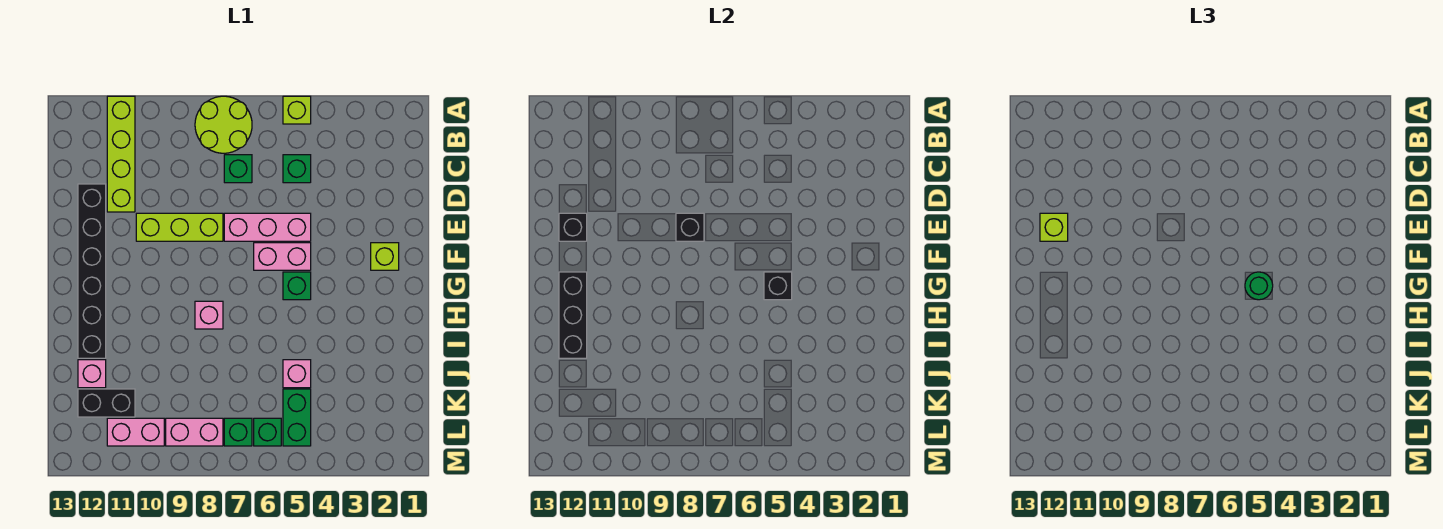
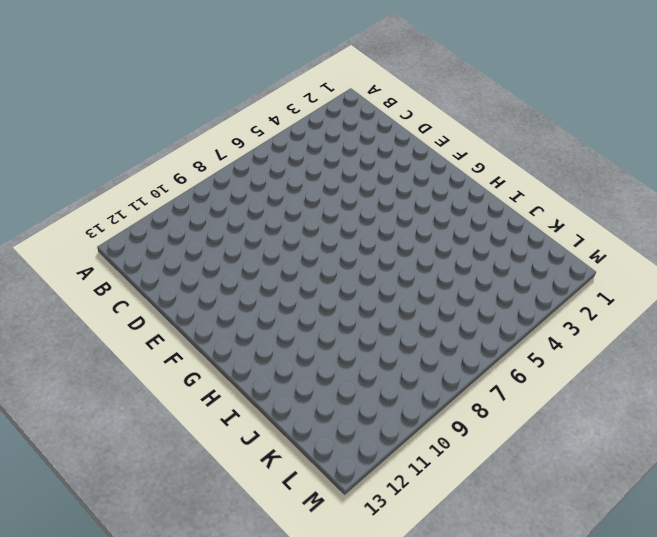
none -> lime 1x1 brick [283,96,311,124]
none -> lime 2x2 round brick [195,96,252,153]
none -> lime 1x4 brick [107,96,135,212]

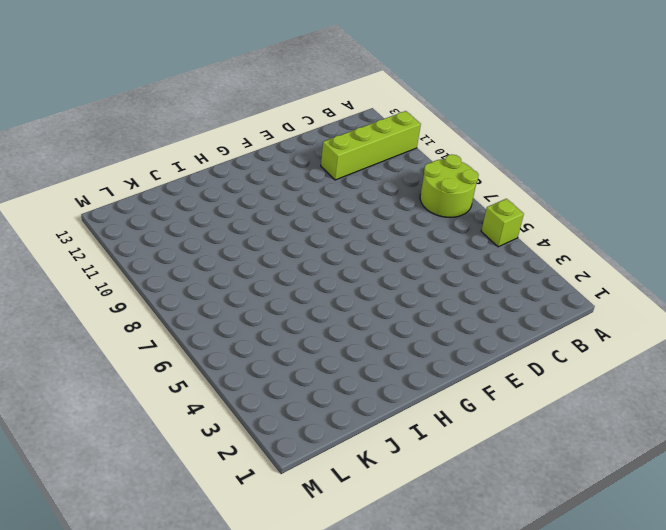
none -> green 1x1 brick [283,155,311,183]
none -> green 1x1 brick [224,155,252,183]
none -> black 1x6 brick [78,184,106,358]

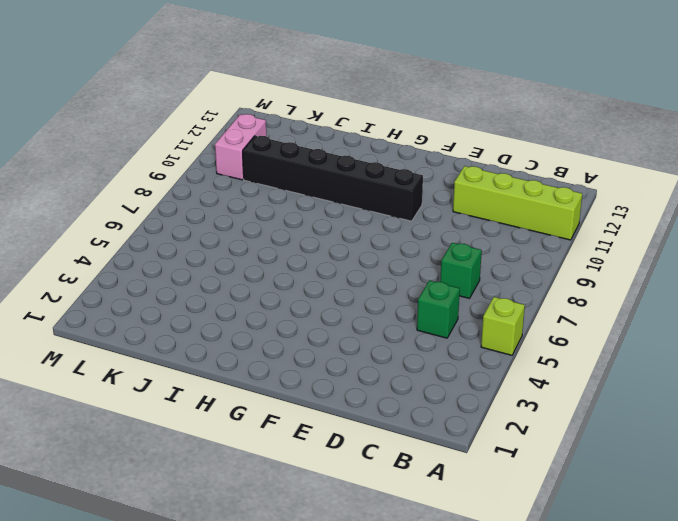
black 1x6 brick [243,136,423,221] -> black 1x6 brick moved to [78,184,106,358]
none -> lime 2x2 round brick [195,96,252,153]
none -> pink 1x3 brick [224,213,311,241]
none -> lime 1x3 brick [136,213,223,241]

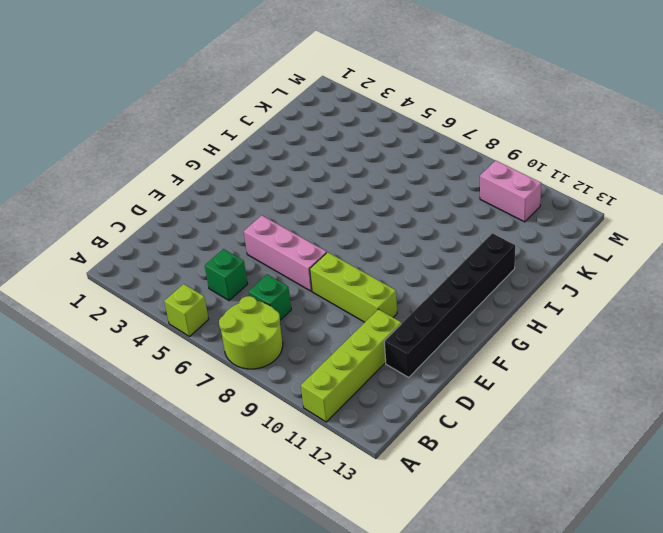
none -> lime 1x1 brick [371,243,399,270]
none -> pink 1x2 brick [254,243,311,270]
none -> green 1x1 brick [283,272,311,300]

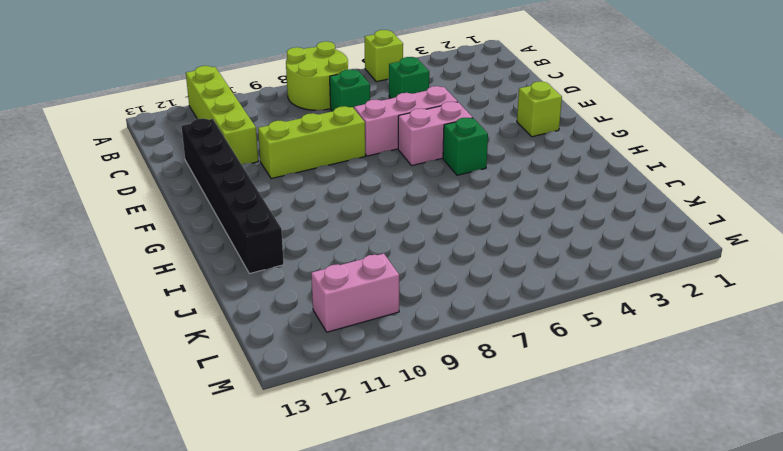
none -> pink 1x1 brick [195,301,223,329]
none -> pink 1x1 brick [283,360,311,388]
none -> pink 1x1 brick [78,360,106,388]

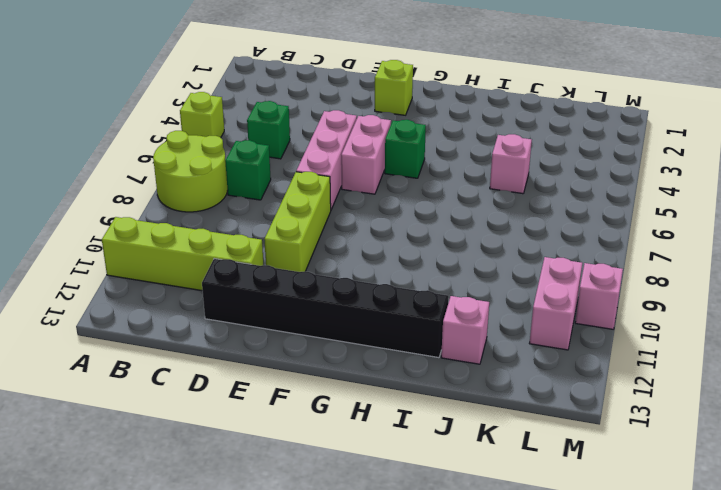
pink 1x1 brick [575,263,623,329] -> pink 1x1 brick moved to [195,301,223,329]
none -> green 1x2 brick [283,389,311,446]
none -> black 1x2 brick [78,389,135,417]
none -> green 1x1 brick [254,418,281,446]

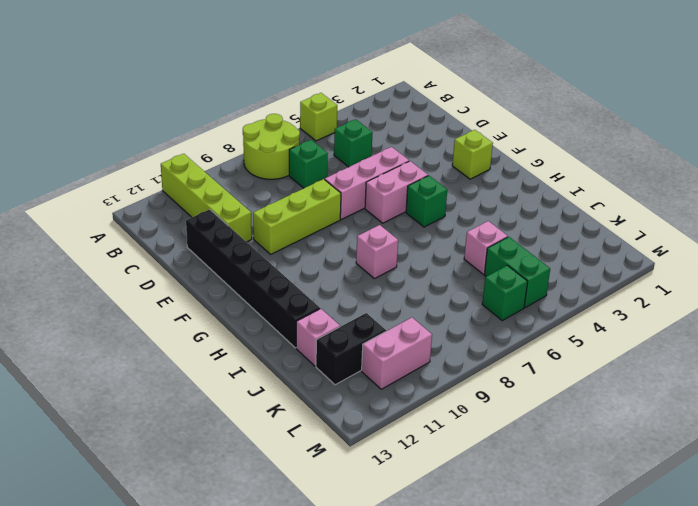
none -> green 1x1 brick [224,418,252,446]
none -> pink 1x2 brick [166,418,223,446]
none -> black 1x1 brick [676,213,704,241]

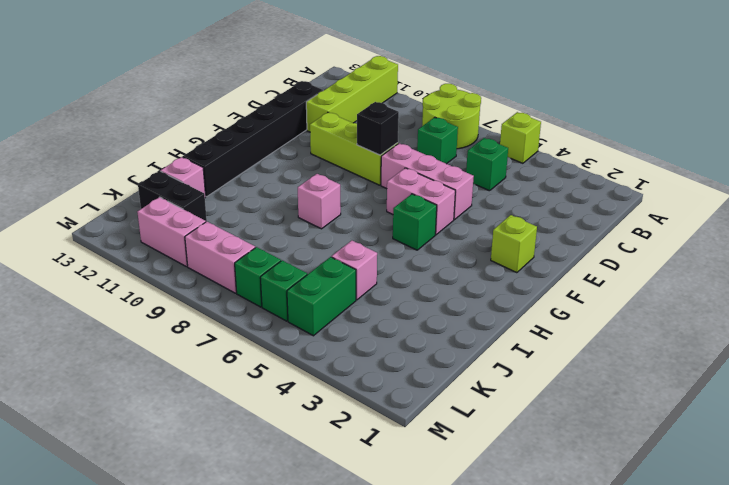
none -> black 1x1 brick [559,213,587,241]
none -> black 1x1 brick [764,272,792,300]
none -> black 1x3 brick [559,272,587,358]

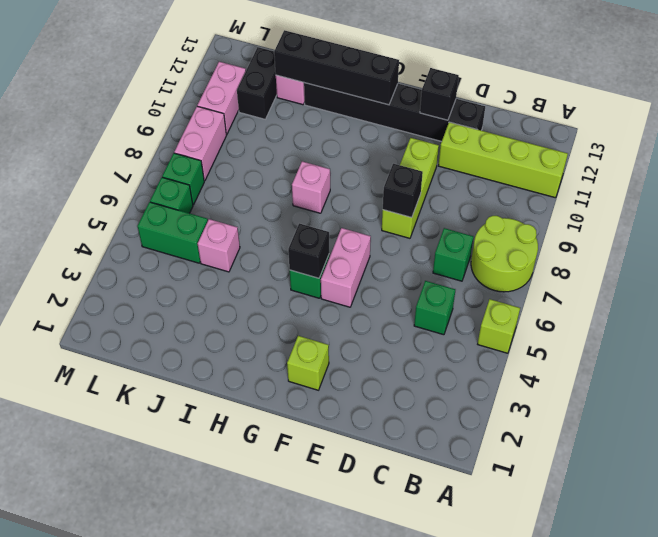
black 1x4 brick [274,30,399,105] -> black 1x3 brick [559,272,587,358]
none -> pink 1x3 brick [224,213,311,241]
none -> lime 1x1 brick [1040,213,1068,241]
none -> green 1x1 round brick [1245,272,1273,300]

